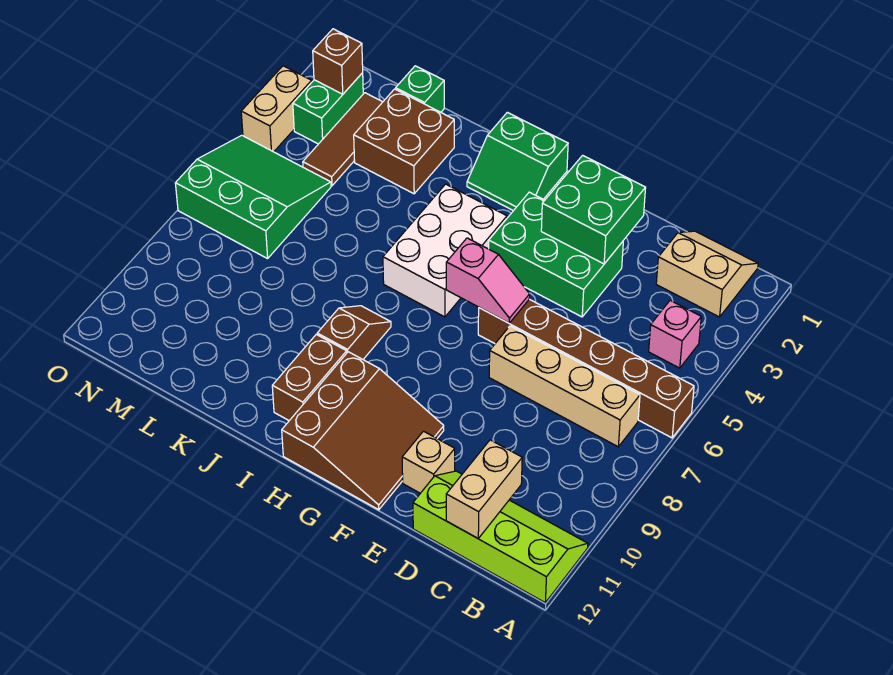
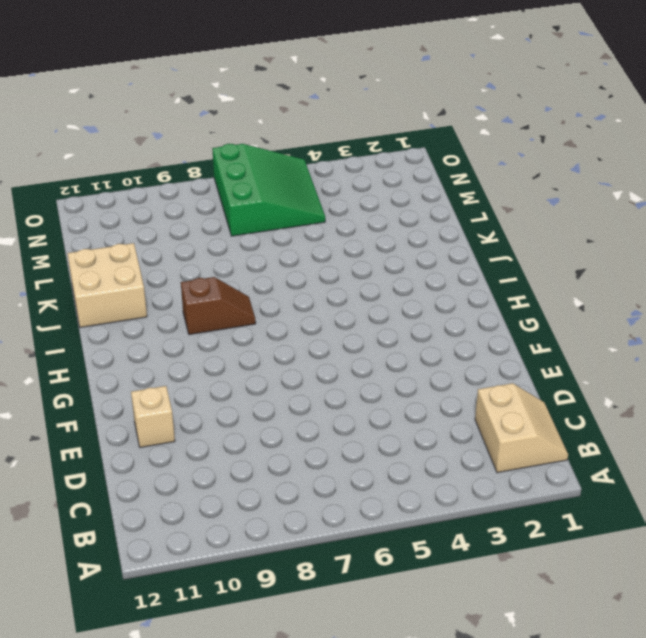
tan 2x2 brick [68,243,147,327] -> none
none -> brown 1x6 brick [478,299,694,438]
none -> lime 2x4 slope [413,471,588,602]
none -> pink 1x1 brick [649,300,701,368]

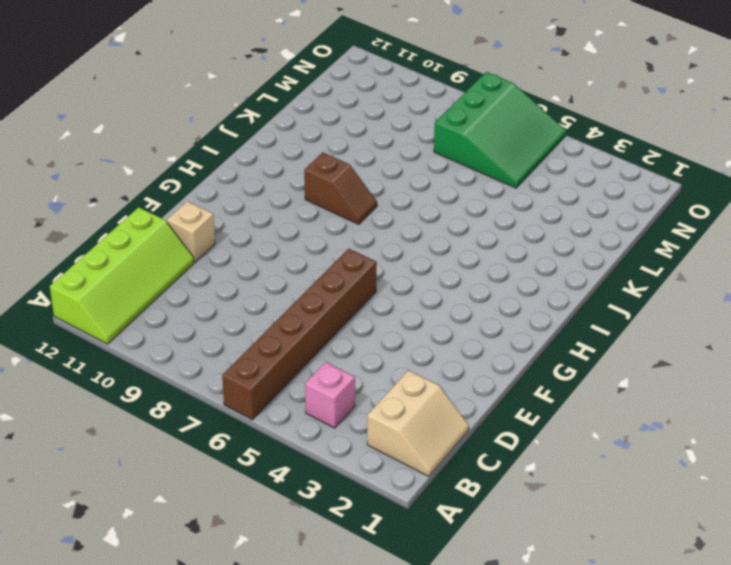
none -> tan 1x4 brick [489,326,640,447]
none -> green 2x3 brick [489,192,623,317]
none -> brown 3x3 slope [282,352,444,510]

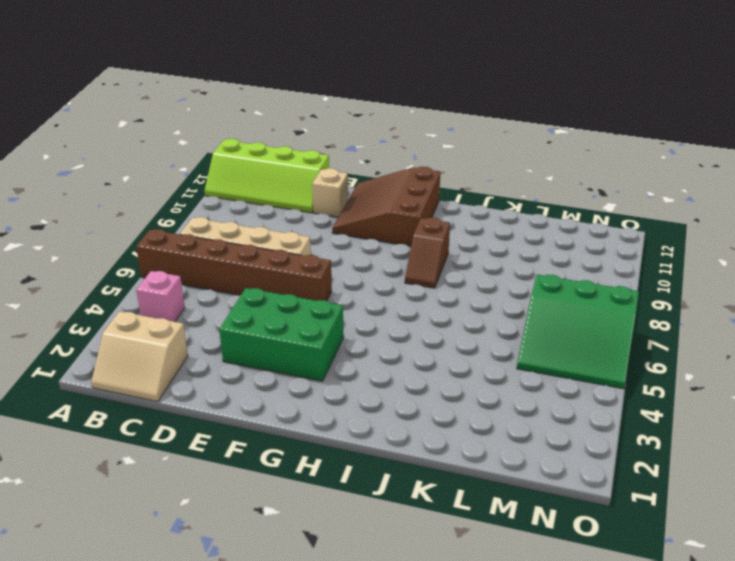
none -> green 2x2 slope [467,112,568,211]
none -> white 2x3 brick [383,184,507,317]
none -> brown 1x2 brick [272,334,347,421]

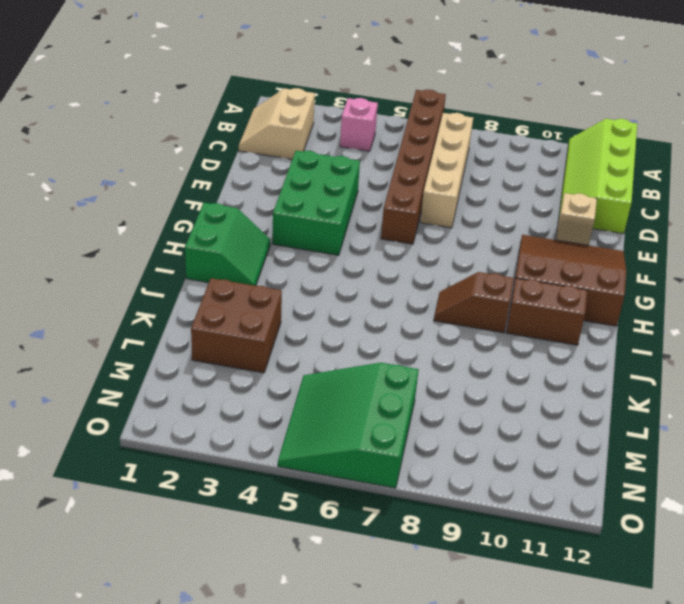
none -> white 2x3 brick [383,184,507,317]
none -> green 1x1 brick [396,66,444,112]
none -> brown 1x3 tile [303,93,382,186]

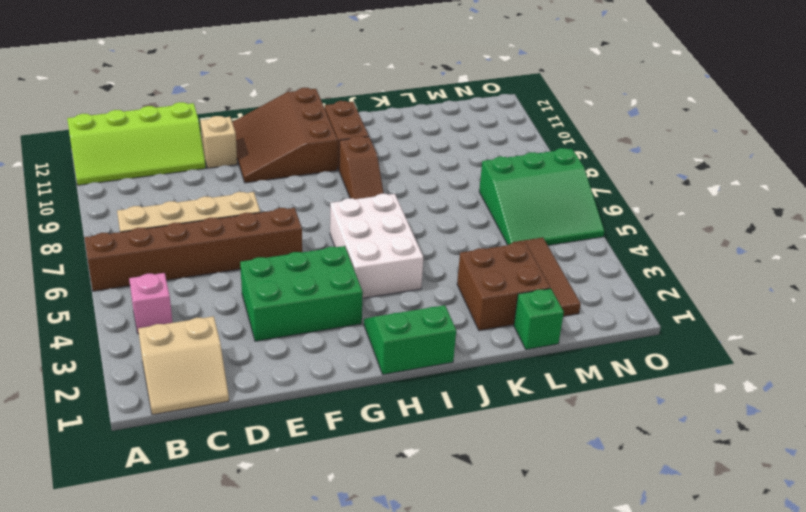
none -> green 1x2 brick [293,73,363,144]
none -> tan 1x2 brick [241,66,312,152]
none -> tan 1x2 brick [446,440,522,538]

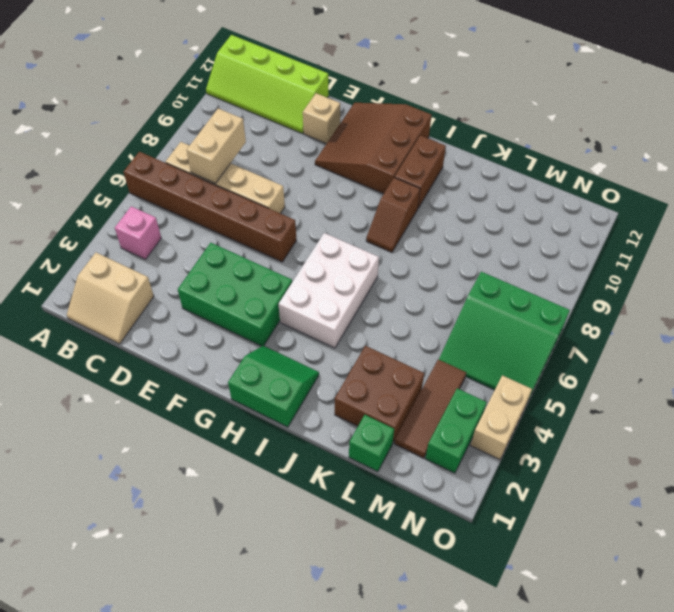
tan 1x2 brick [187,108,246,183] -> tan 1x2 brick moved to [446,440,522,538]
none -> green 2x2 brick [541,155,646,264]
none -> pink 1x2 slope [446,238,530,323]
none -> brown 1x1 brick [313,29,363,94]

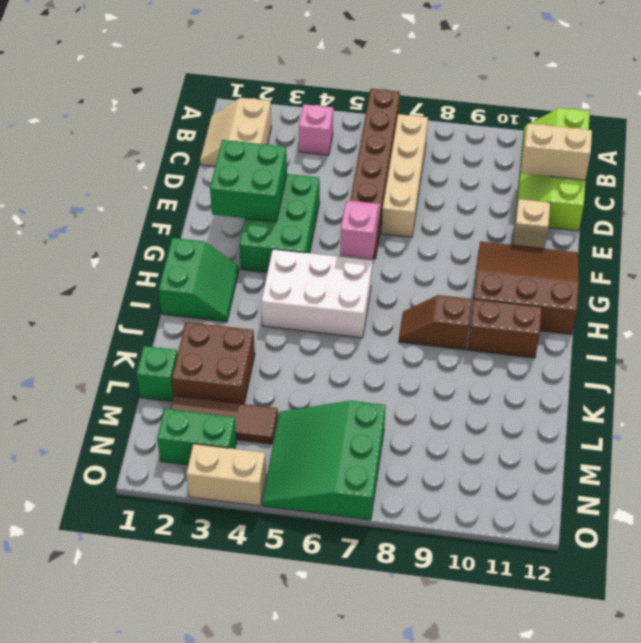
none -> brown 1x1 brick [313,29,363,94]

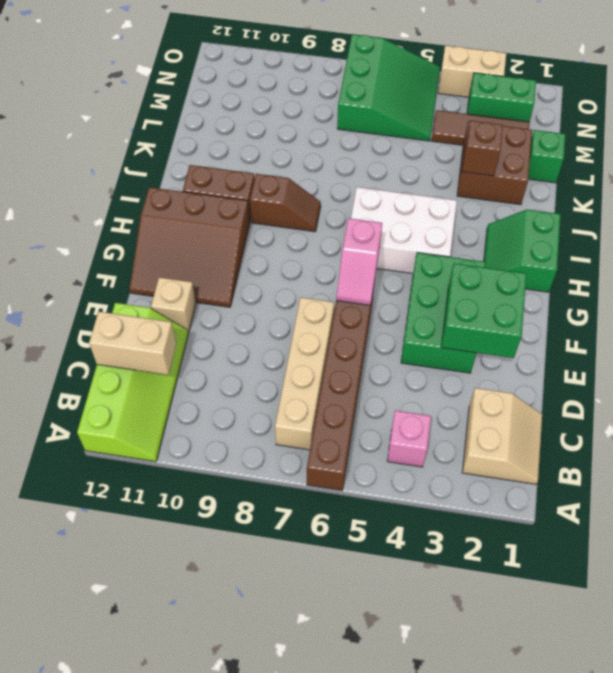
brown 1x1 brick [462,121,503,176] -> brown 1x1 brick moved to [313,29,363,94]

